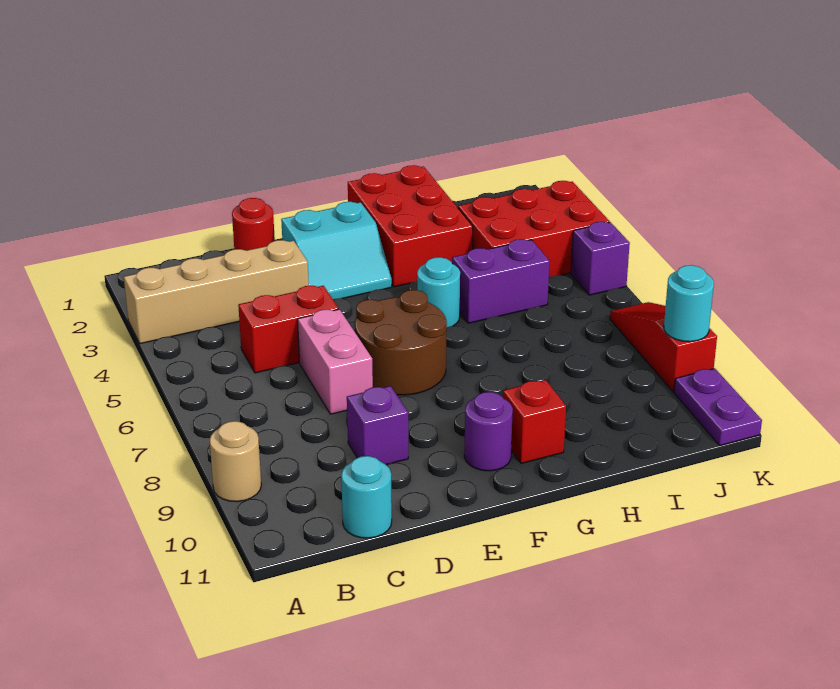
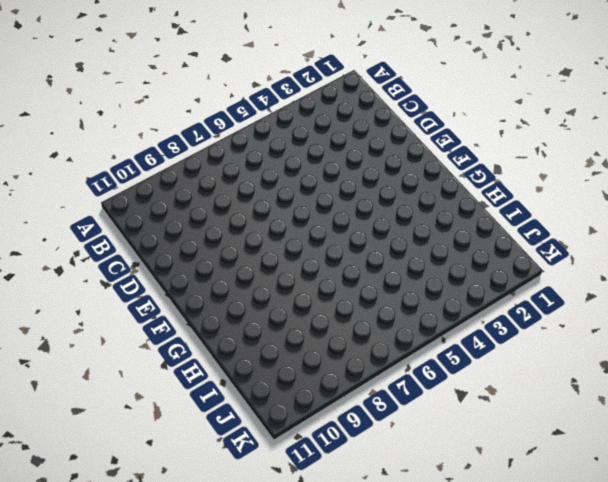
none -> tan 1x4 brick [124,240,309,344]
none -> tan 1x1 round brick [210,421,261,502]
none -> red 1x2 brick [238,286,339,373]

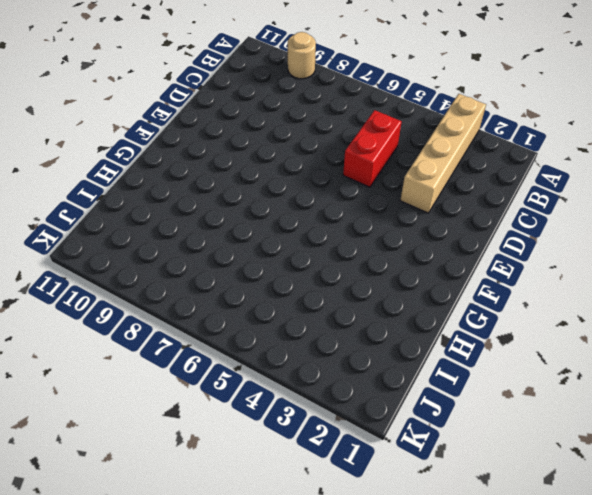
none -> cyan 1x1 round brick [341,456,392,538]
none -> red 1x1 round brick [232,198,275,251]
none -> pink 1x2 brick [298,309,373,414]

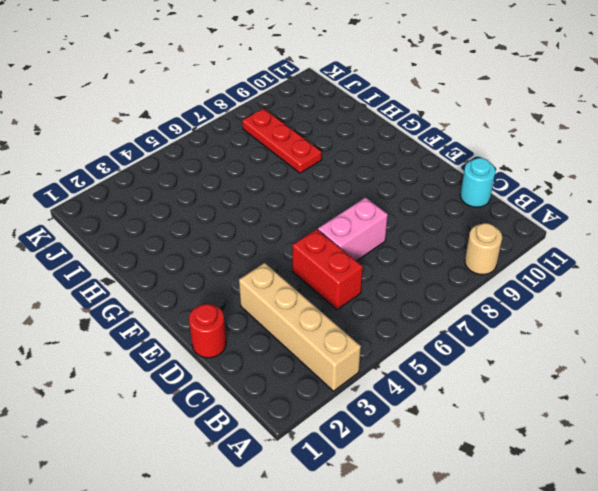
red 1x3 plate [242,108,322,173] -> none
none -> purple 1x1 brick [347,386,408,464]
none -> cyan 2x2 slope [281,202,392,299]
none -> brown 2x2 round brick [355,290,447,395]

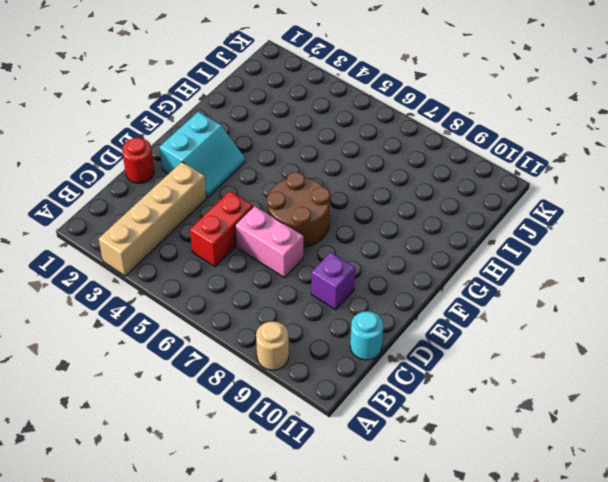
none -> purple 1x1 round brick [464,392,513,471]
none -> red 2x3 brick [348,165,473,287]
none -> cyan 1x1 round brick [417,257,460,328]

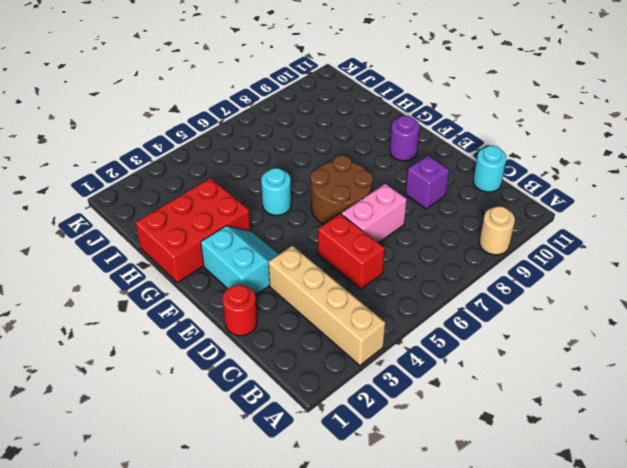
none -> red 1x1 brick [503,380,566,464]
none -> purple 1x2 brick [452,239,550,323]
none -> red 2x3 brick [458,181,610,277]

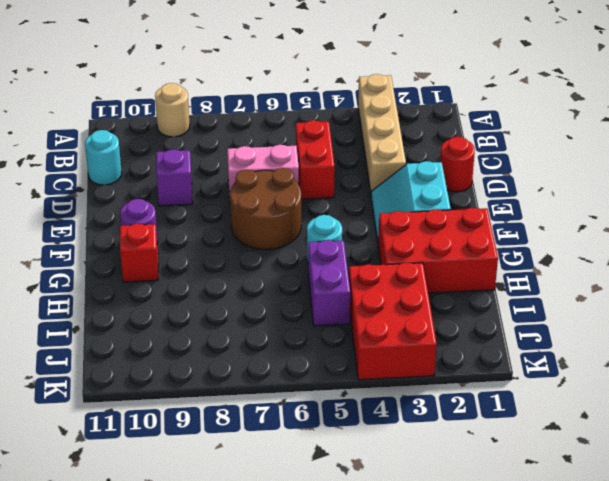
none -> purple 1x1 brick [571,222,630,295]
none -> red 1x3 slope [610,302,717,392]
none -> purple 1x2 plate [674,368,762,445]

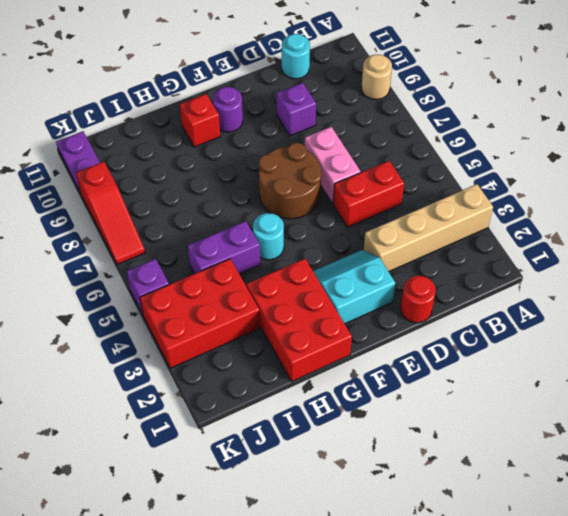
none -> cyan 1x1 round brick [664,265,714,342]

